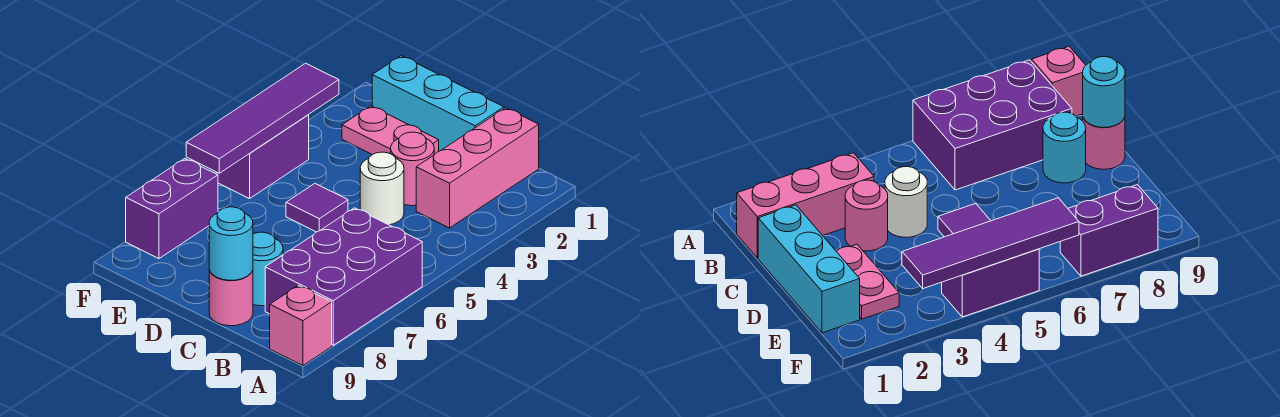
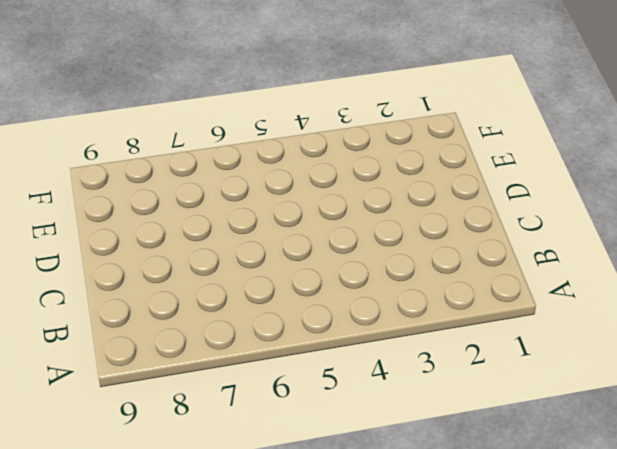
none -> purple 2x3 brick [265,208,422,345]
none -> pink 1x1 brick [270,285,332,365]
none -> pink 1x3 brick [416,108,539,228]

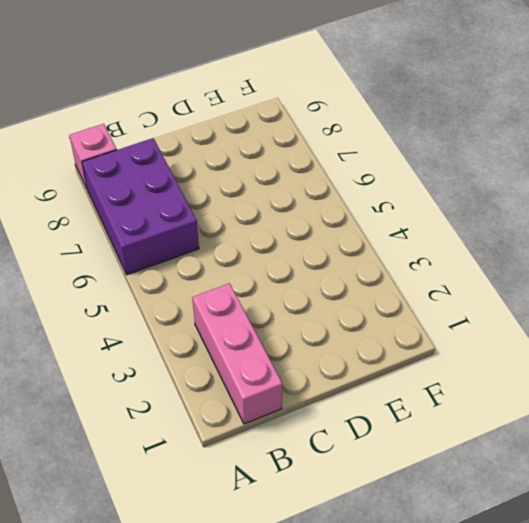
none -> cyan 1x3 brick [372,56,504,151]
none -> pink 1x1 round brick [391,132,434,206]
none -> white 1x1 round brick [360,152,404,225]

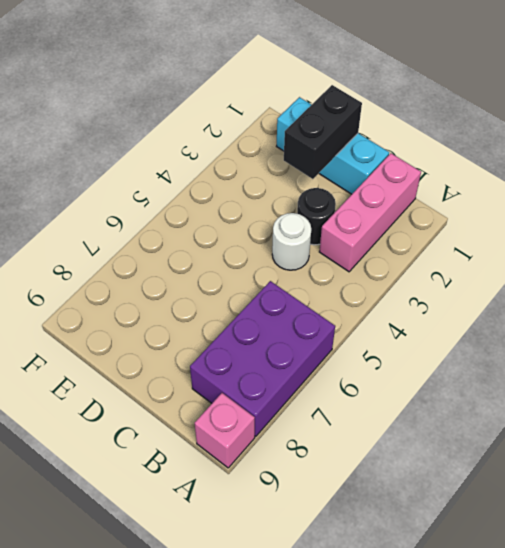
black 1x1 round brick [297,188,336,245] -> pink 1x1 round brick [391,132,434,206]
black 1x2 brick [284,85,362,179] -> none
none -> cyan 1x1 round brick [253,232,283,306]
none -> pink 1x1 round brick [209,270,253,326]
none -> pink 1x2 plate [342,106,439,155]

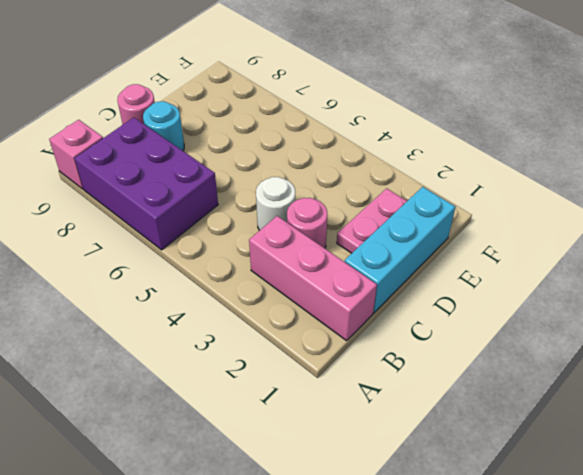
none -> purple 1x1 tile [286,184,348,232]
none -> purple 1x2 brick [216,115,309,199]
none -> purple 1x2 brick [126,159,218,259]

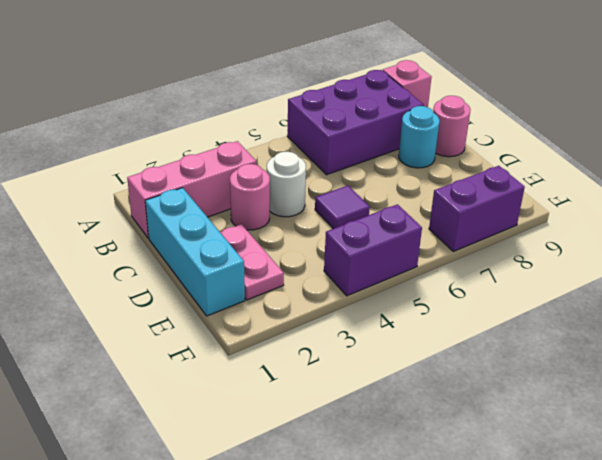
none -> cyan 1x1 round brick [209,207,253,280]
none -> purple 1x4 tile [186,63,339,173]

